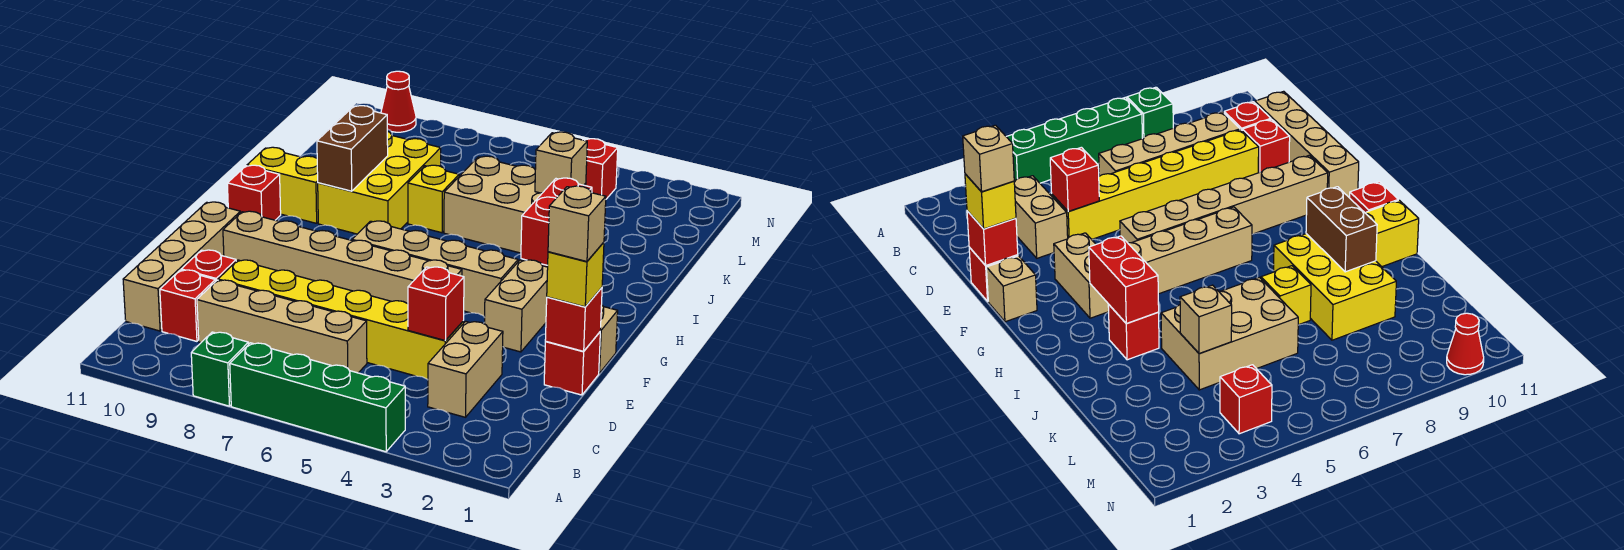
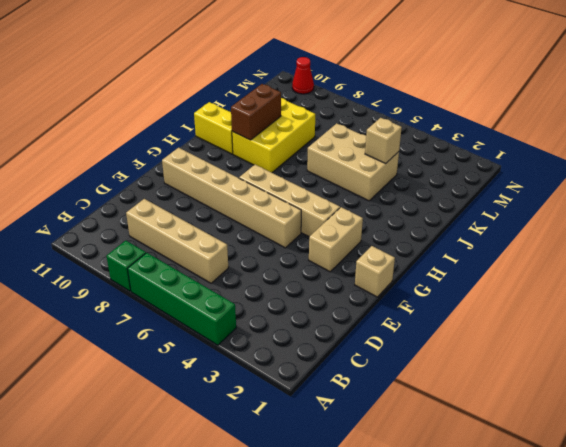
none -> tan 1x2 brick [428,321,503,417]
none -> red 1x1 brick [160,270,215,341]
none -> tan 1x4 brick [123,202,240,331]

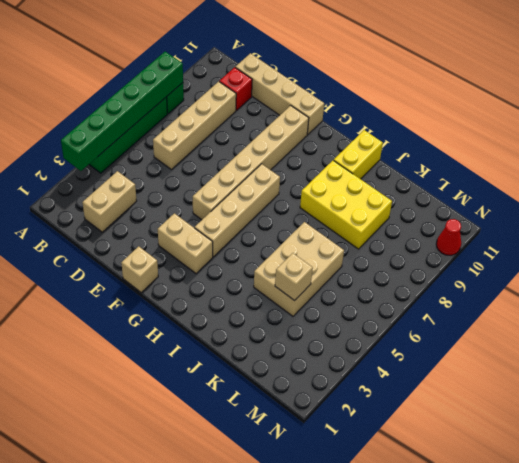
green 1x6 brick [61,52,183,171] -> none
tan 1x2 brick [82,171,137,232] -> tan 1x2 brick turned to [428,321,503,417]
none -> yellow 1x6 brick [218,260,464,379]
none -> red 1x1 brick [181,250,236,282]
none -> red 1x1 brick [544,332,600,395]

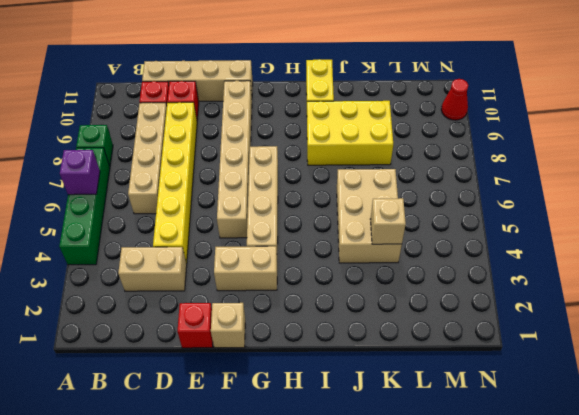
purple 1x1 brick [60,150,100,195] -> none
none -> red 1x1 brick [227,165,281,220]
none -> red 1x1 brick [1108,305,1159,360]
none -> yellow 1x1 brick [408,165,459,233]

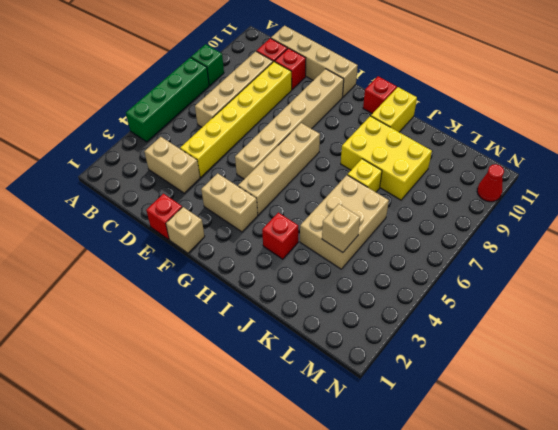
none -> red 1x1 brick [583,139,618,199]
none -> red 1x1 brick [408,267,464,341]
none -> red 1x1 brick [545,288,602,351]

